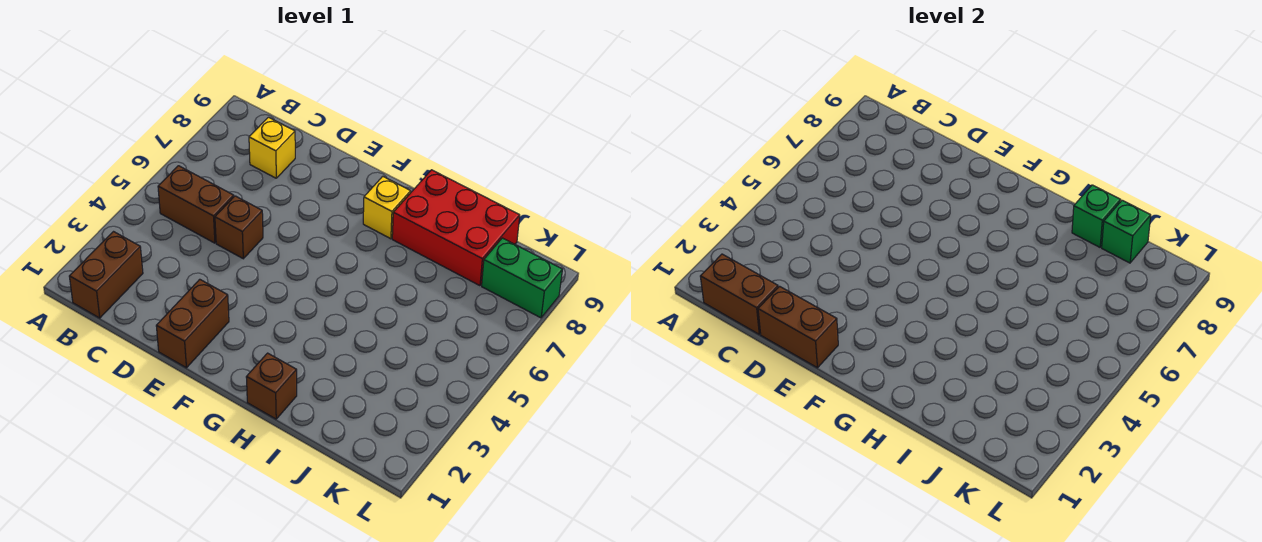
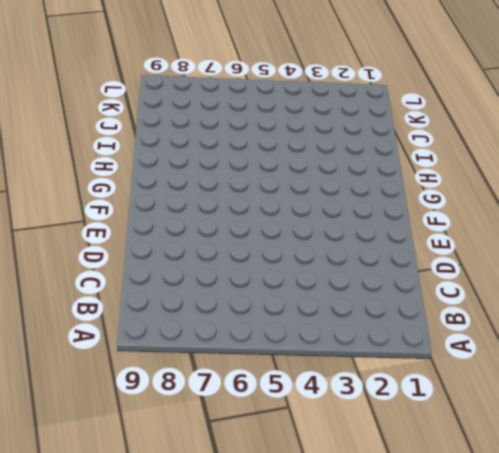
none -> brown 1x2 brick [69,232,143,318]
none -> brown 1x2 brick [158,166,234,243]
none -> yellow 1x1 brick [249,117,295,178]

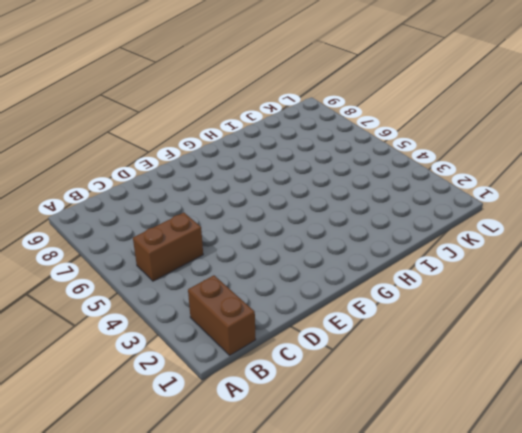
none -> yellow 1x1 brick [249,117,295,178]
none -> brown 1x1 brick [215,196,263,259]
none -> brown 1x2 brick [156,279,229,368]

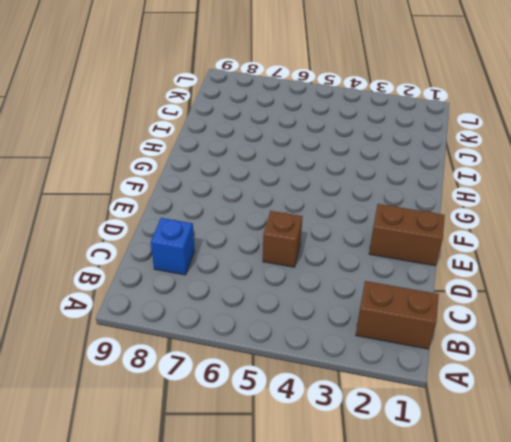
blue 1x1 brick [151,218,195,275] -> yellow 1x1 brick [249,117,295,178]
none -> brown 1x2 brick [158,166,234,243]
none -> yellow 1x1 brick [363,176,411,239]
none -> brown 1x1 brick [246,353,297,419]

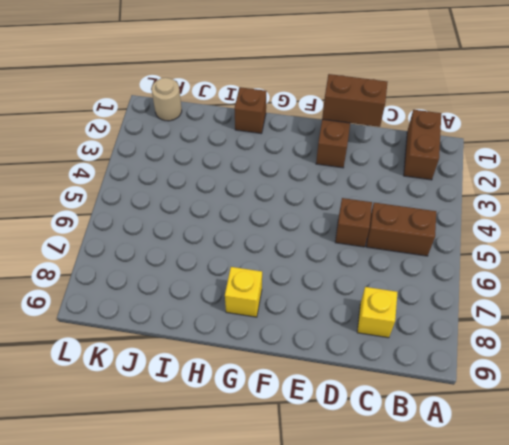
tan 1x1 round brick [152,78,182,121] -> none
none -> red 2x3 brick [392,170,520,286]
none -> green 1x2 brick [482,238,562,318]
none -> brown 1x2 brick [700,254,778,334]

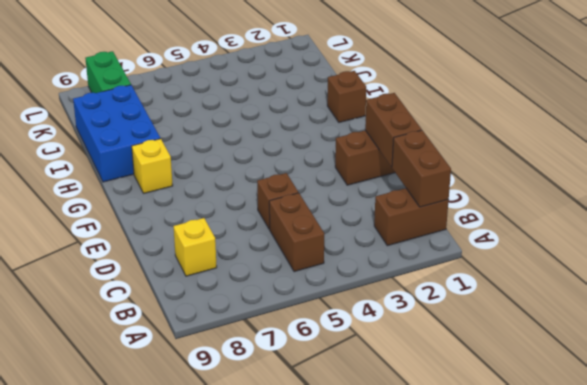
blue 2x3 brick [73,85,160,182] -> red 2x3 brick [392,170,520,286]
none -> green 1x1 brick [1072,185,1120,247]
none -> green 1x1 brick [1102,200,1151,263]

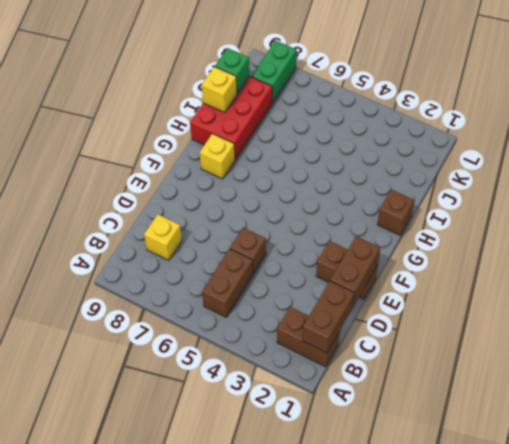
yellow 1x1 brick [202,67,237,112] -> green 1x1 brick [1072,185,1120,247]

